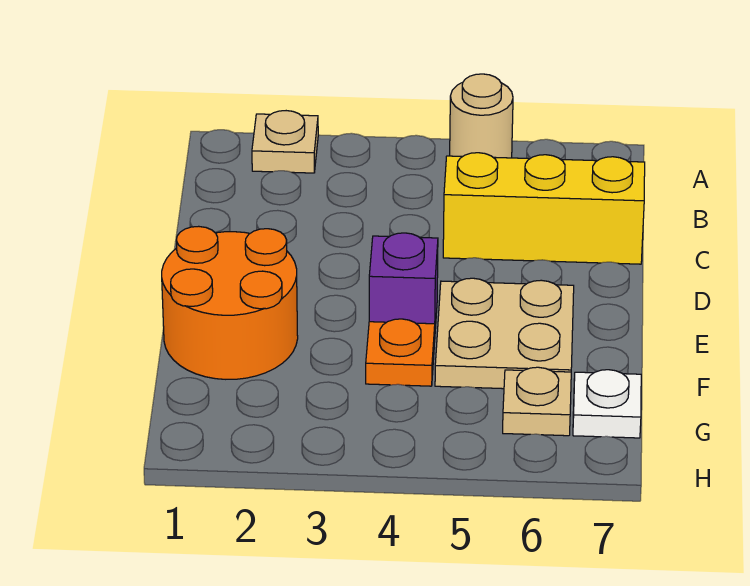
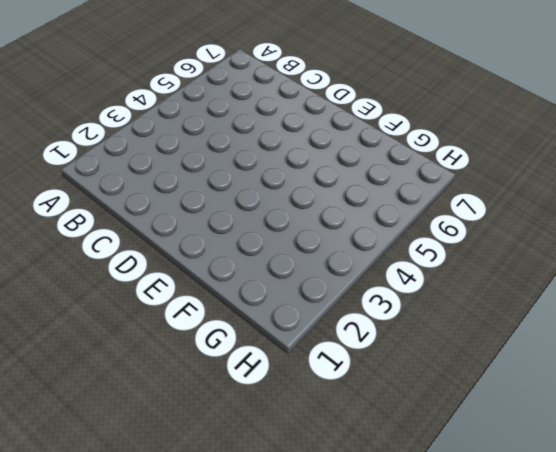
none -> tan 1x1 plate [252,111,318,173]
none -> tan 1x1 round brick [450,74,513,158]

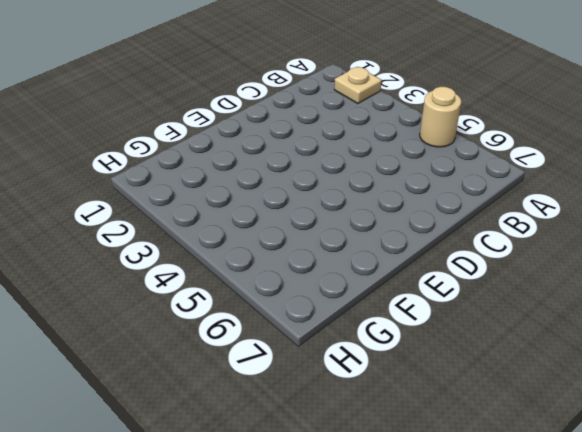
none -> yellow 1x3 brick [443,153,645,264]
none -> orange 2x2 round brick [162,226,298,379]

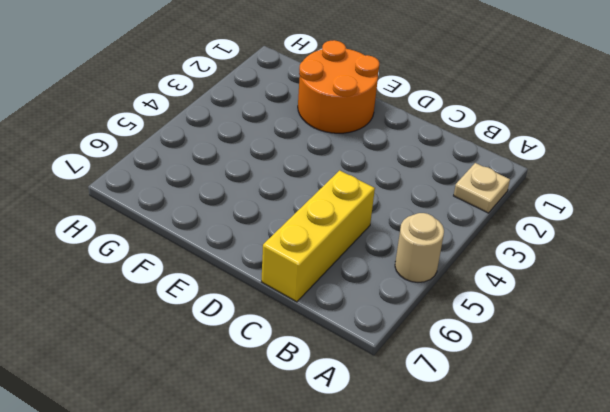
none -> purple 1x1 brick [369,233,438,329]
none -> tan 2x2 plate [435,278,574,389]

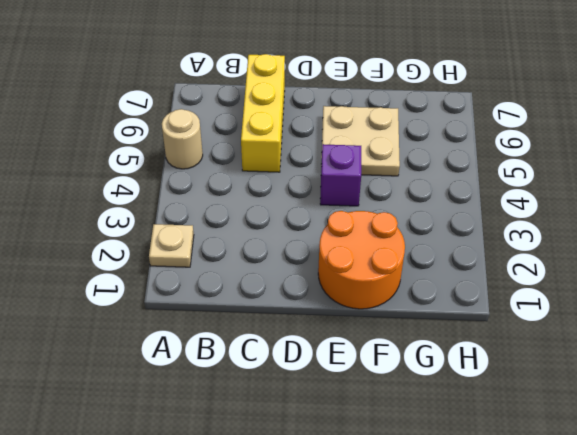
none -> orange 1x1 plate [366,319,435,386]
none -> tan 1x1 plate [503,367,571,436]

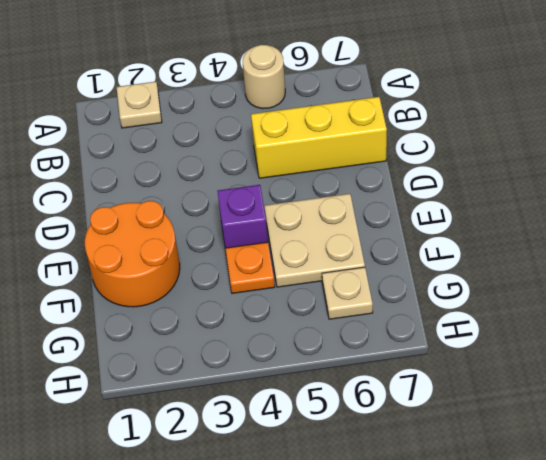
none -> white 1x1 plate [573,370,641,438]

